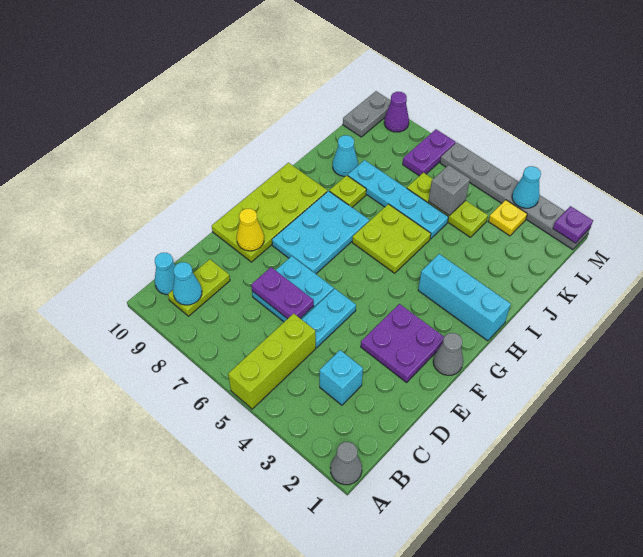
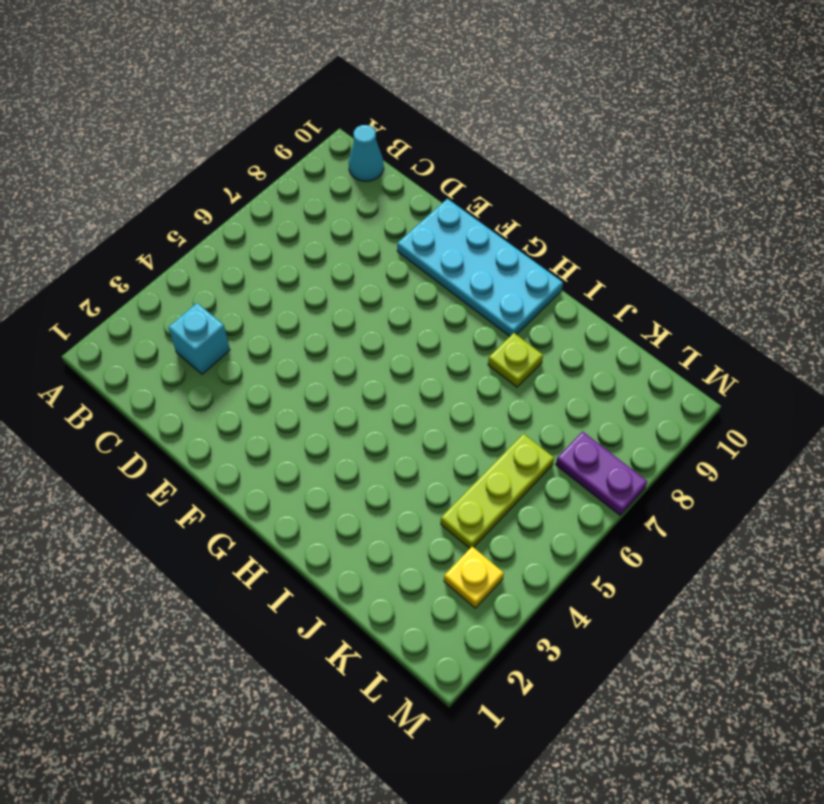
cyan 2x4 plate [397,199,563,336] -> lime 2x4 plate [212,163,327,262]
none -> grey 1x1 cone [331,442,362,485]
none -> lime 1x3 brick [228,313,316,409]
none -> lime 1x2 plate [168,259,230,316]

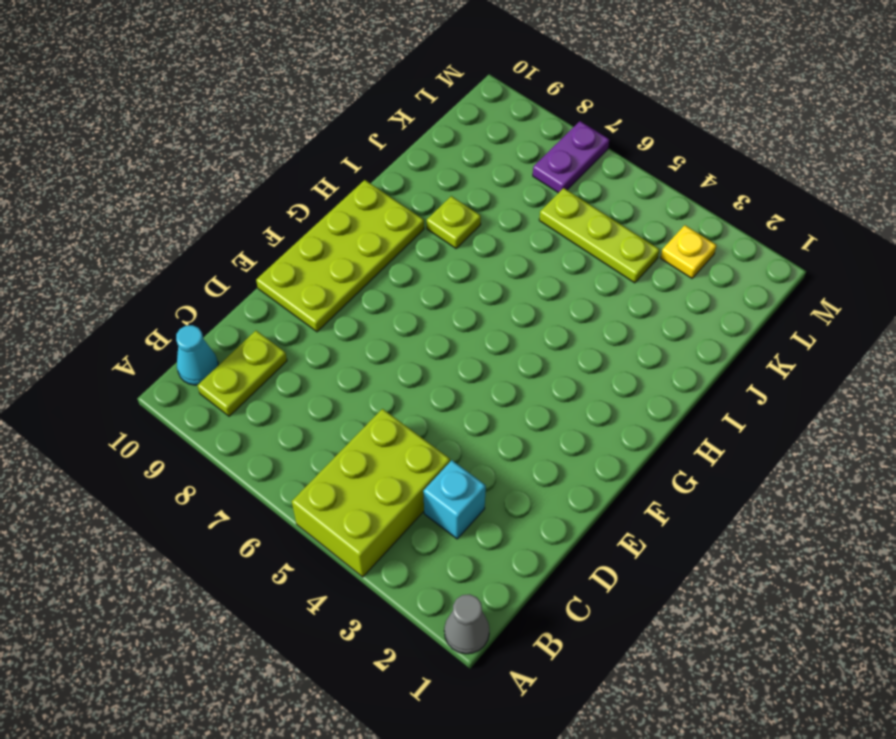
lime 2x3 brick [292,409,450,577] -> lime 1x3 brick [228,313,316,409]
none -> cyan 1x2 plate [302,289,356,348]
none -> cyan 2x2 plate [252,256,334,322]
none -> purple 2x2 plate [361,304,444,382]

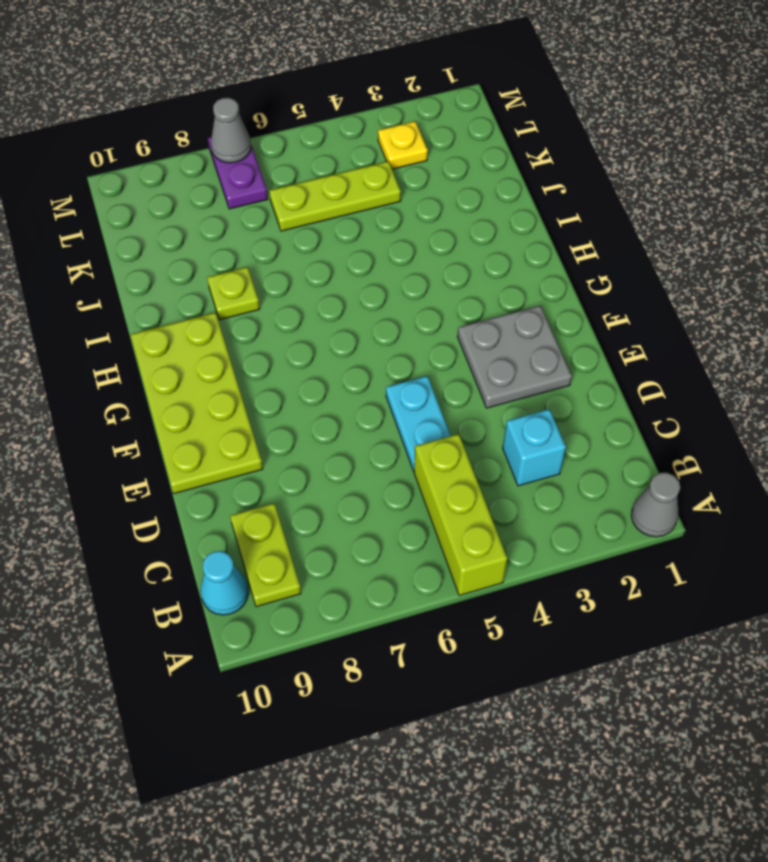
grey 2x2 plate [458,306,572,408] -> purple 2x2 plate [361,304,444,382]
grey 1x1 cone [211,98,251,163] -> grey 1x1 cone moved to [433,333,463,375]
none -> cyan 2x2 plate [252,256,334,322]
none -> cyan 2x3 plate [272,191,369,274]
none -> cyan 1x3 brick [418,254,511,341]

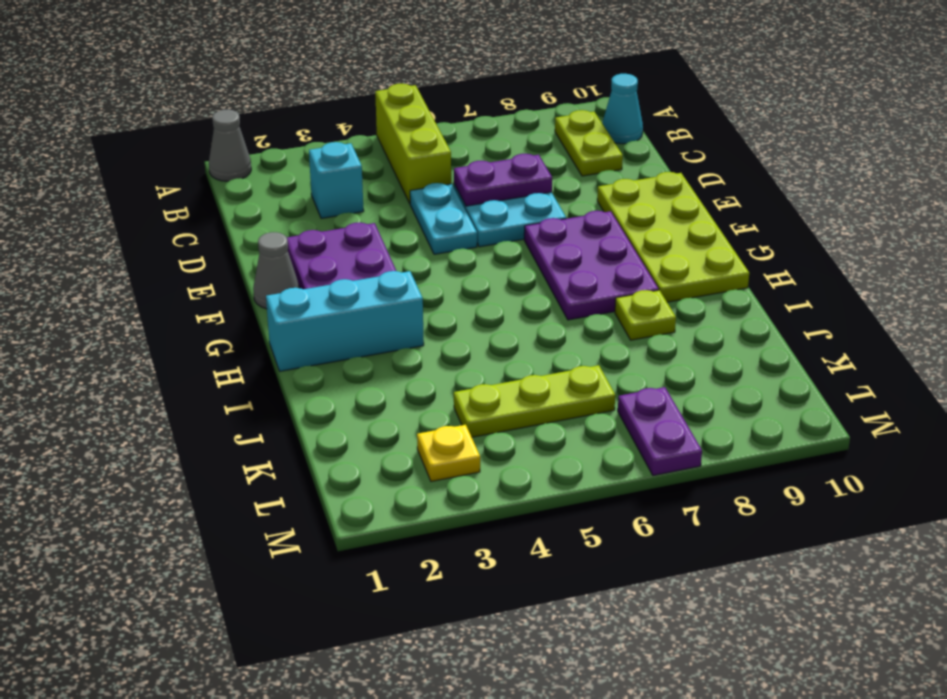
purple 2x3 plate [524,211,659,320] -> cyan 2x3 plate [272,191,369,274]
none -> lime 2x2 plate [352,204,431,273]
none -> cyan 1x4 plate [348,160,448,239]
none -> cyan 1x1 cone [333,135,358,176]

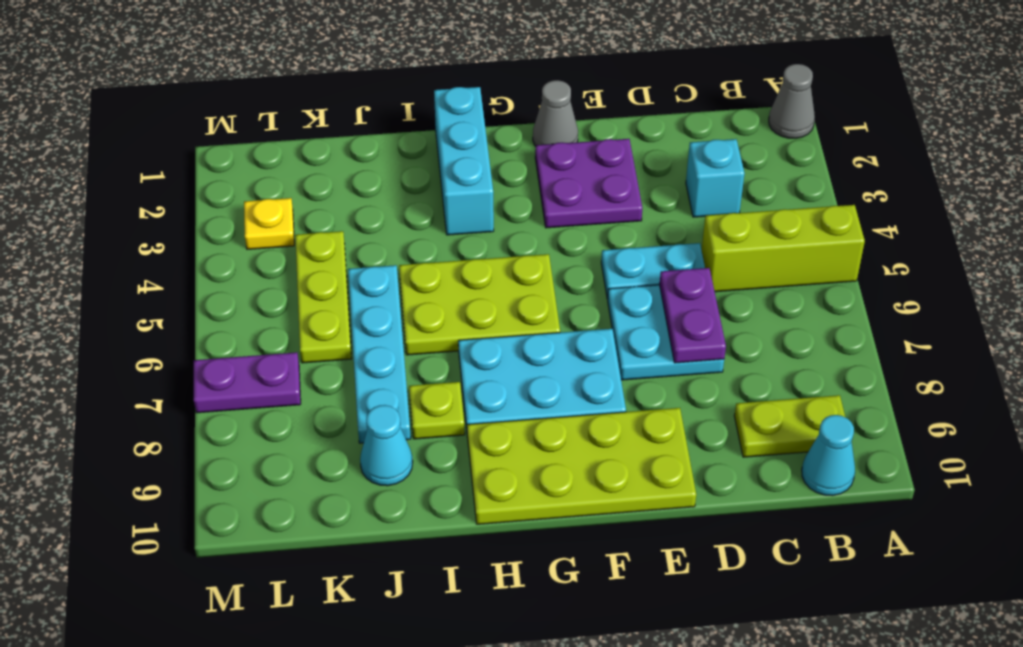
lime 2x3 plate [399,254,560,355] -> lime 2x2 plate [352,204,431,273]
none -> grey 1x2 plate [343,91,391,137]
none -> grey 1x6 plate [440,143,590,250]
none -> purple 1x1 cone [384,92,409,132]

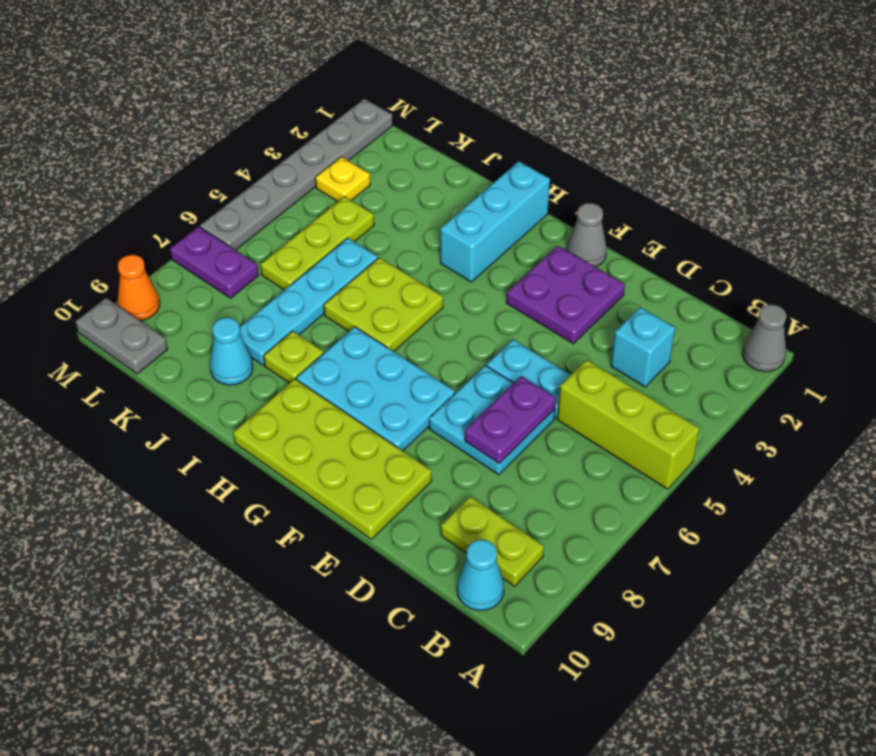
orange 1x1 cone [118,255,160,321] -> purple 1x1 cone [384,92,409,132]
none -> cyan 1x1 cone [173,262,202,305]
none -> yellow 1x1 cone [237,209,264,251]
none -> grey 1x1 brick [429,165,470,215]

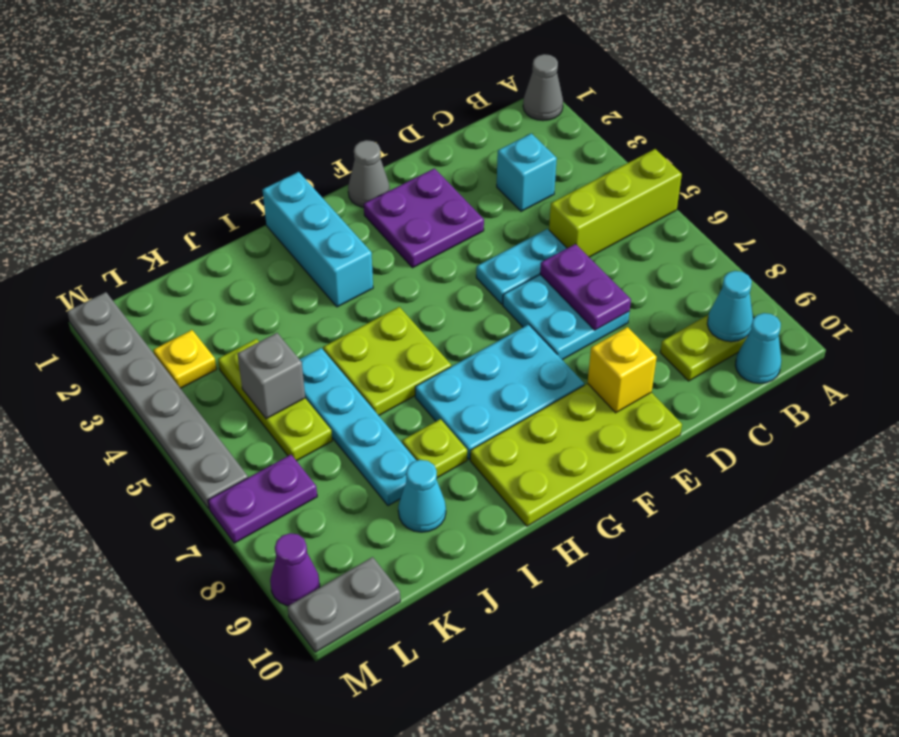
yellow 1x1 brick [588,327,657,413] -> yellow 1x1 cone [237,209,264,251]
none -> purple 1x1 plate [553,206,593,243]
none -> cyan 1x1 cone [512,166,541,208]

